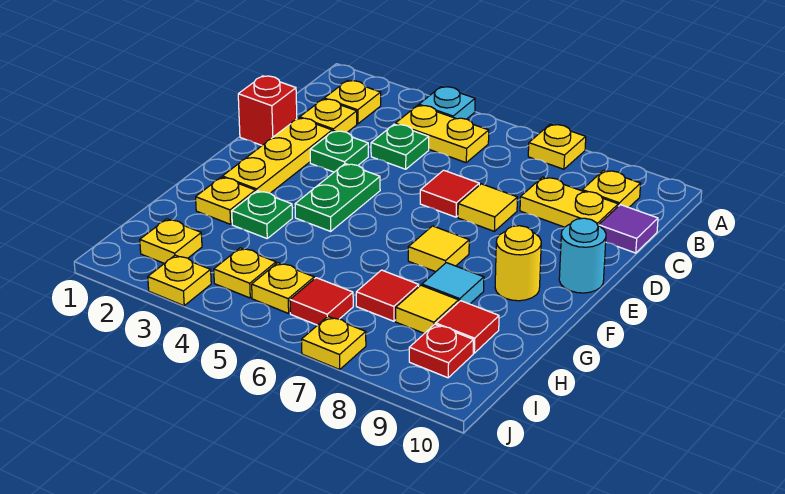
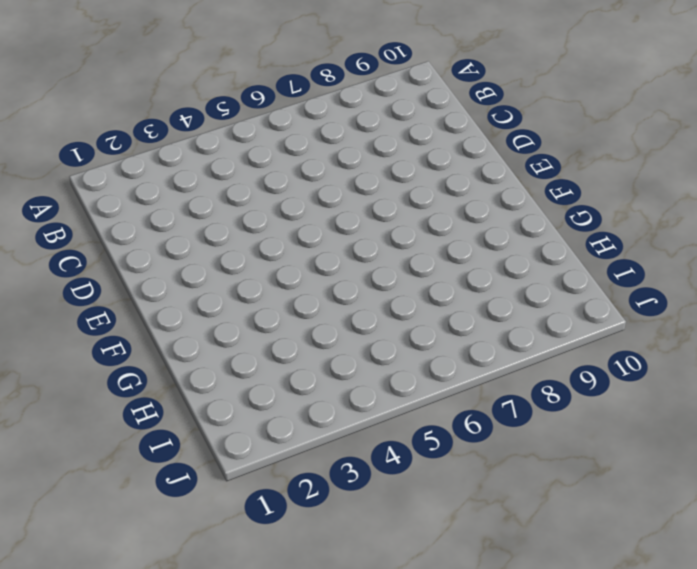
none -> cyan 1x1 plate [419,87,475,119]
none -> yellow 1x1 plate [528,124,586,169]
none -> yellow 1x1 plate [324,80,381,124]
none -> yellow 1x2 plate [395,105,489,163]

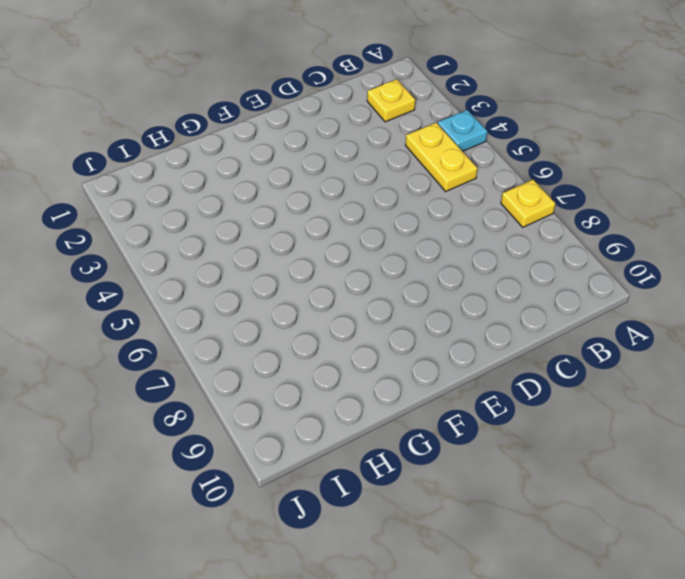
none -> yellow 1x1 plate [582,170,641,207]
none -> yellow 1x1 plate [300,99,357,132]
none -> green 1x1 plate [371,124,429,169]
none -> yellow 1x2 plate [520,177,618,227]

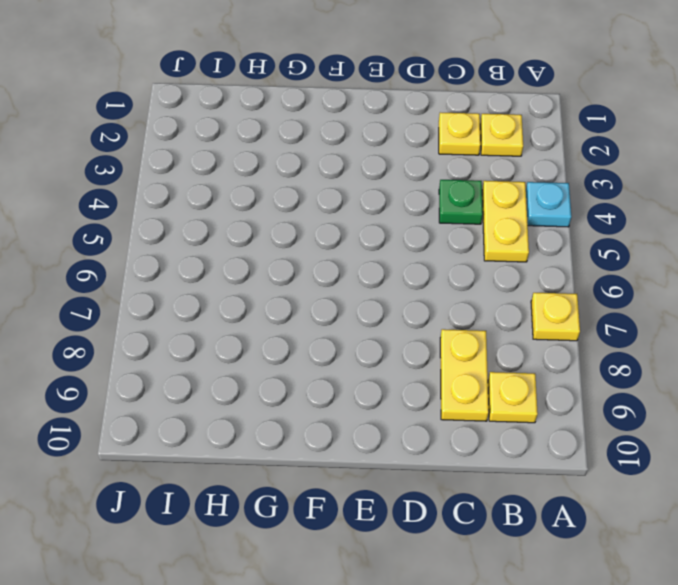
none -> purple 1x1 tile [599,205,658,253]
none -> red 1x1 brick [238,76,297,145]
none -> yellow 1x3 plate [222,118,332,193]
none -> green 1x1 plate [310,131,368,172]

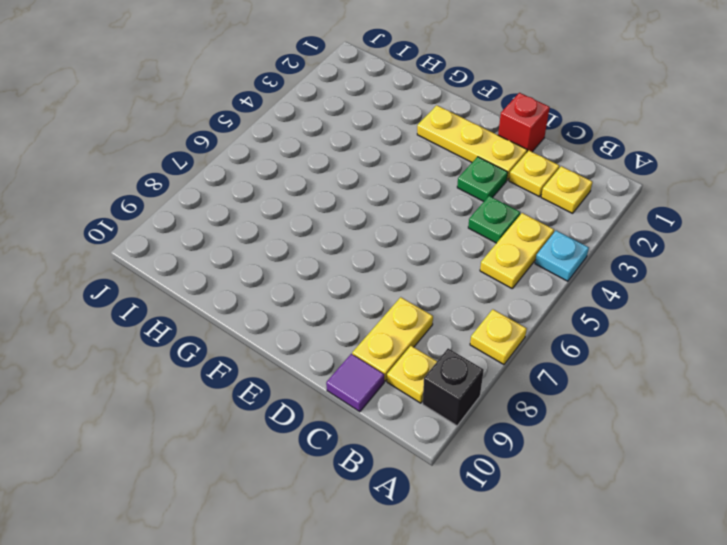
black 1x1 brick [423,348,484,426] -> none
none -> red 1x1 tile [420,170,479,217]
none -> yellow 1x1 tile [458,184,517,231]
none -> green 1x2 plate [295,164,380,231]
none -> cyan 1x1 round brick [559,218,606,293]

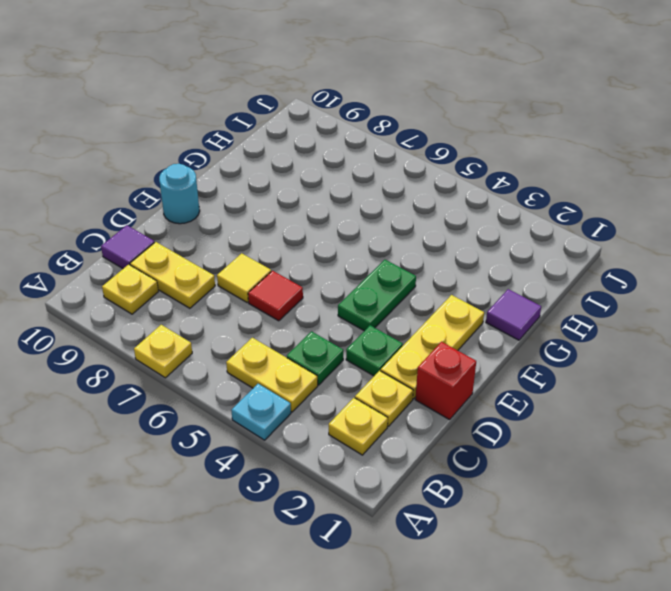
purple 1x1 tile [486,289,541,340] -> none
none -> yellow 1x1 tile [408,226,469,272]
none -> yellow 1x1 round brick [495,226,541,301]
none -> yellow 1x1 plate [196,177,256,224]
none -> green 1x1 plate [232,191,292,238]

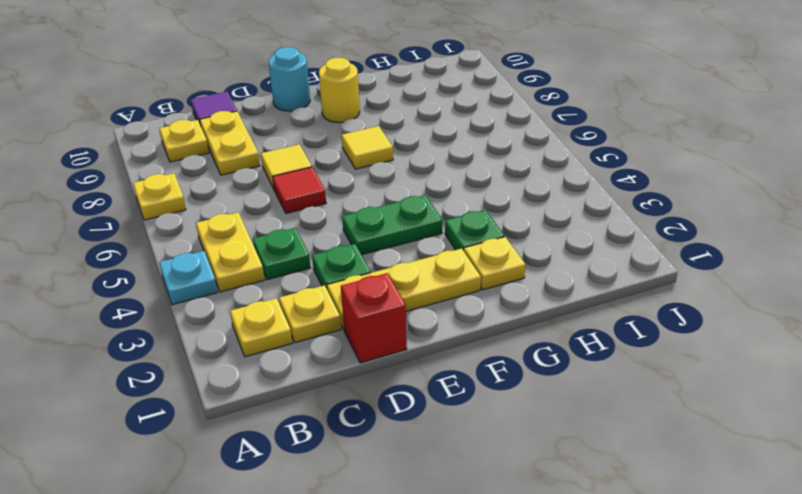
none -> cyan 1x1 tile [422,263,484,304]
none -> red 1x1 tile [356,270,419,321]
none -> yellow 1x1 tile [396,285,459,333]
none -> red 1x1 tile [436,301,499,353]

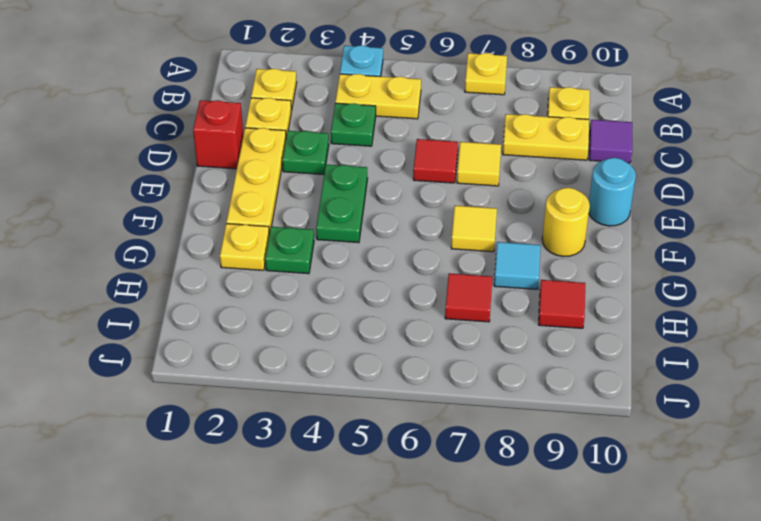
none -> yellow 1x1 tile [396,285,459,333]
none -> yellow 1x1 plate [140,219,202,263]
none -> yellow 1x1 plate [214,248,276,298]
none -> yellow 1x1 plate [252,263,314,313]

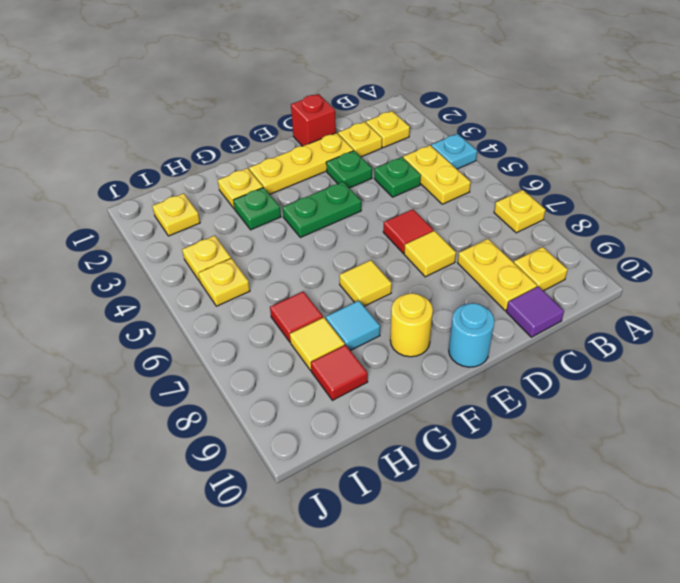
none -> red 1x1 tile [290,278,353,325]
none -> red 1x1 plate [409,324,473,378]
none -> yellow 1x1 plate [148,255,211,306]
none -> yellow 1x1 plate [302,317,366,369]

